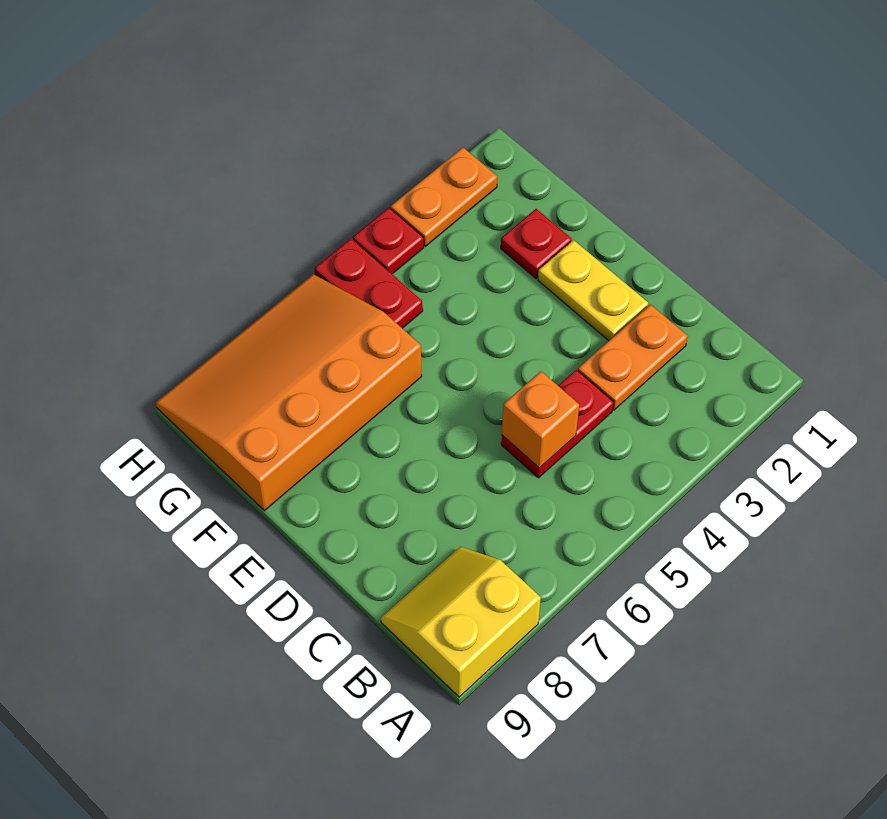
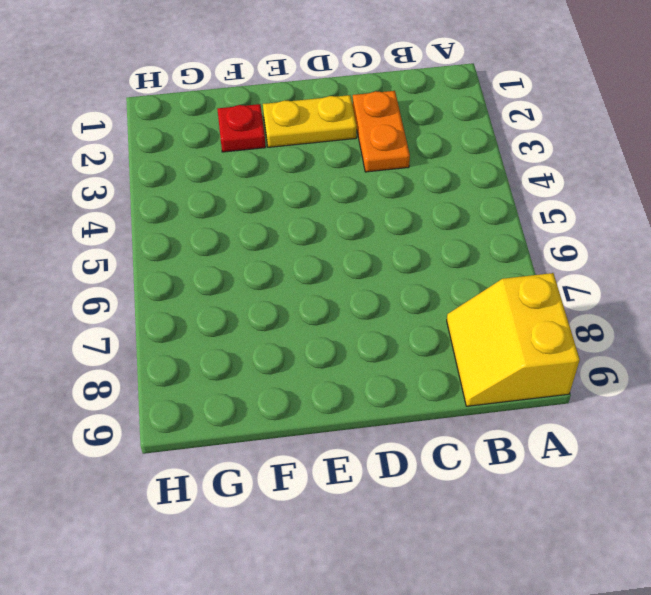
none -> red 1x2 plate [501,370,614,478]
none -> orange 3x4 slope [156,274,422,511]

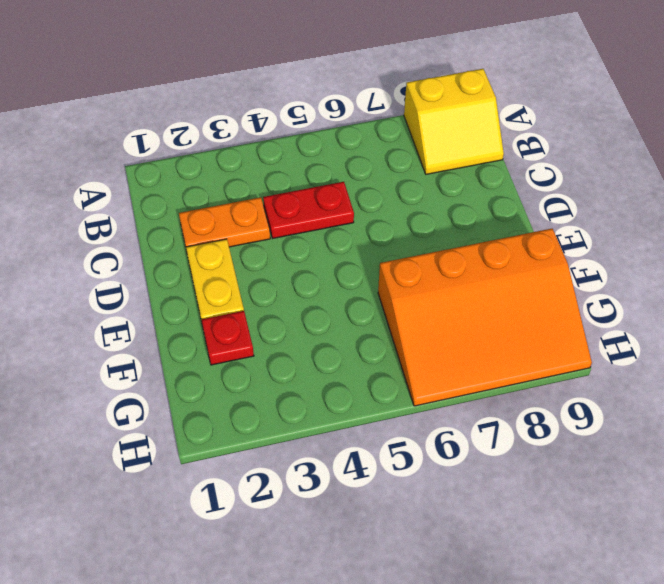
none -> red 1x2 plate [315,239,423,328]
none -> orange 1x2 plate [391,147,497,246]

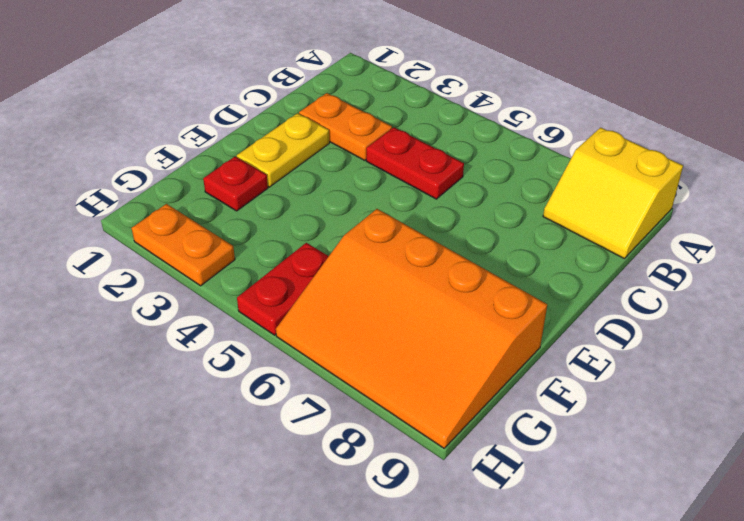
none -> red 1x1 plate [353,208,424,274]
none -> orange 1x1 brick [502,371,579,468]

